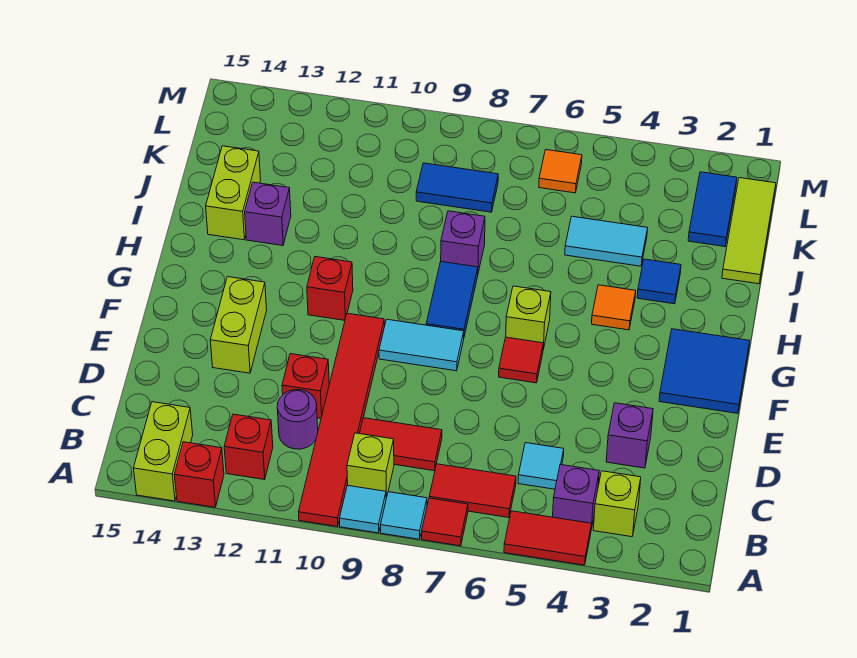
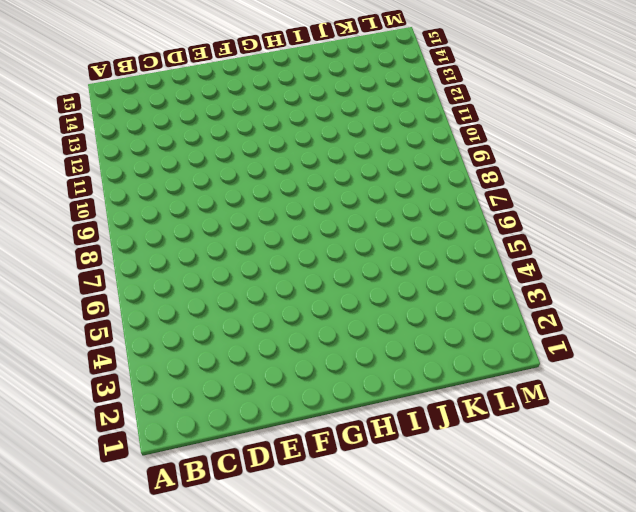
none -> red 1x2 tile [504,511,592,565]
none -> red 1x1 tile [422,498,468,546]
none -> cyan 1x1 tile [381,492,427,539]
none -> cyan 1x1 tile [339,485,386,533]

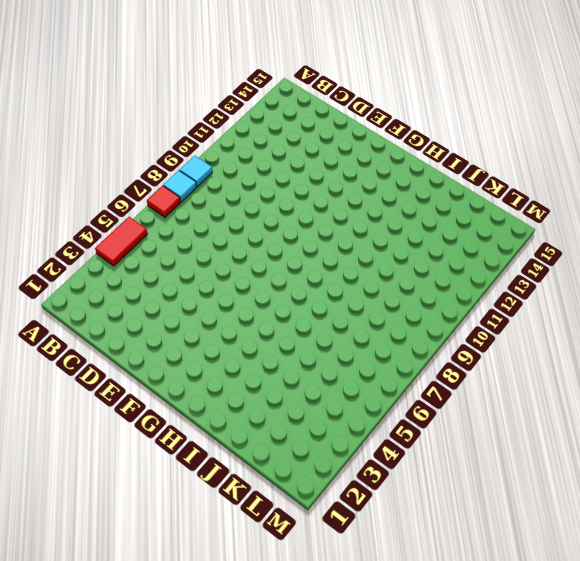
none -> red 1x6 tile [299,313,385,527]
none -> red 1x1 brick [174,442,224,507]
none -> lime 1x2 brick [134,402,193,501]
none -> lime 1x1 brick [593,471,641,537]

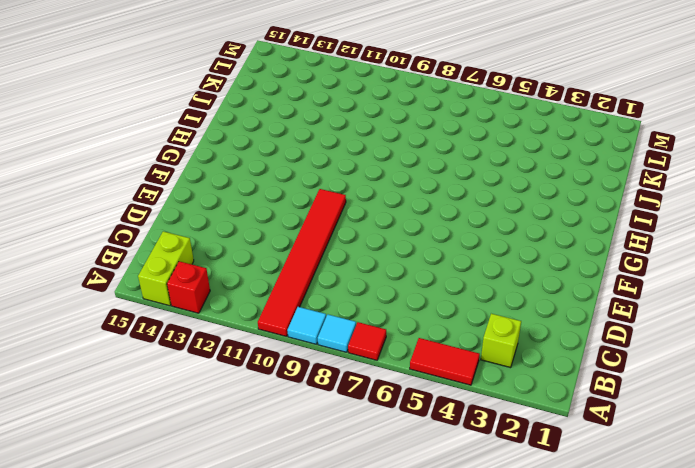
none -> purple 1x1 brick [553,464,599,528]
none -> red 1x2 tile [429,464,516,518]
none -> lime 1x1 brick [347,433,394,498]
none -> red 1x1 brick [224,414,273,480]

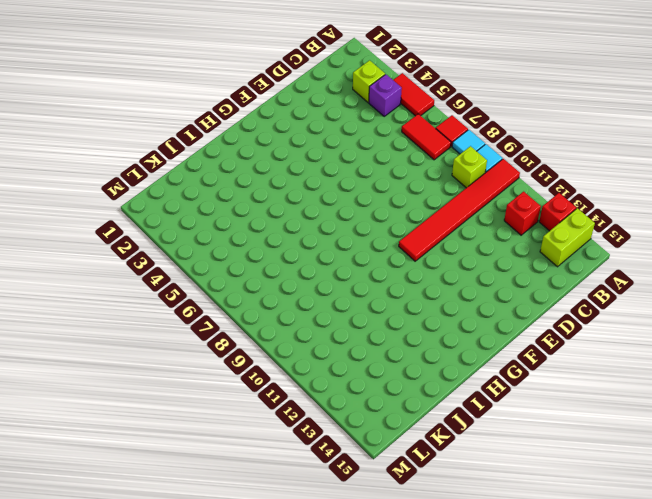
none -> cyan 1x1 tile [518,443,564,489]
none -> red 1x2 tile [359,418,442,471]
none -> purple 1x1 round brick [277,390,318,449]
none -> purple 1x1 brick [606,403,653,468]

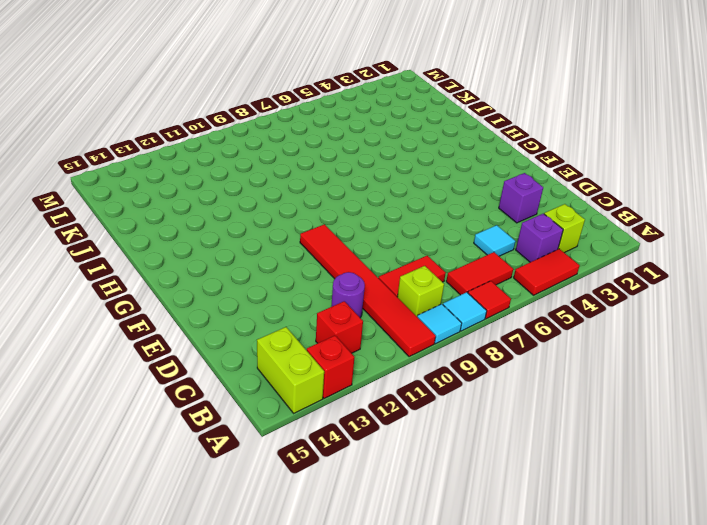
none -> red 1x1 brick [282,354,329,418]
none -> lime 1x2 brick [210,277,267,373]
none -> blue 2x2 tile [659,329,750,413]
none -> red 1x1 tile [499,337,543,383]

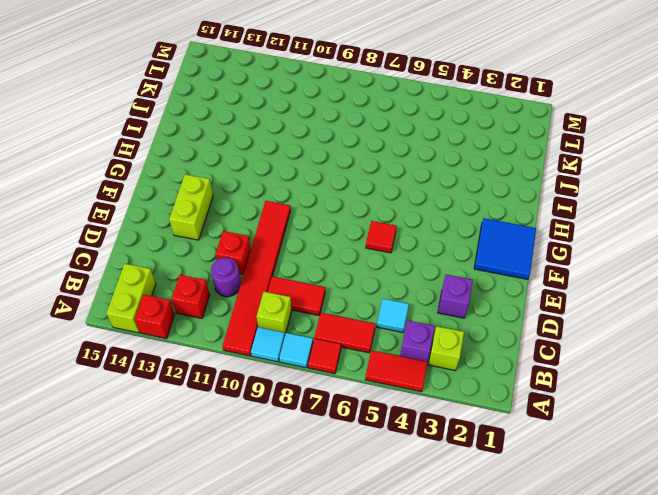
none -> cyan 1x2 tile [379,319,464,371]
none -> lime 1x1 brick [506,286,551,350]
none -> blue 1x2 tile [426,261,478,336]
none -> red 1x1 brick [307,257,353,320]

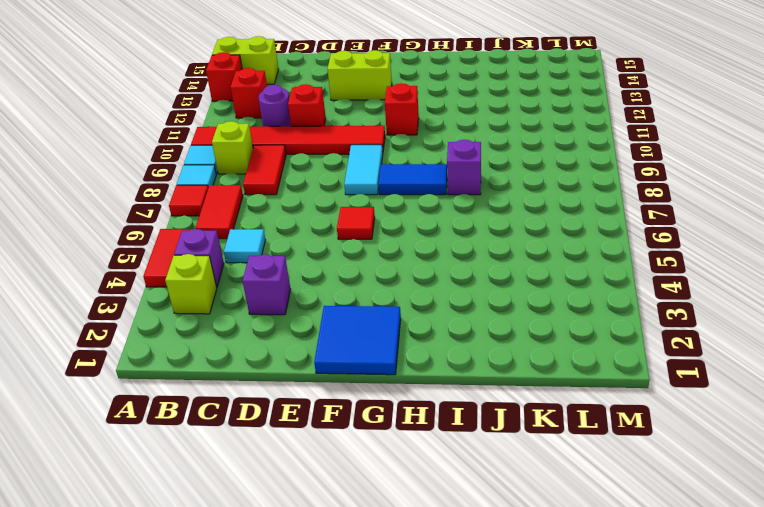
none -> lime 1x1 brick [506,286,551,350]
none -> orange 1x1 tile [592,285,636,330]
none -> blue 1x1 tile [637,259,681,304]
none -> purple 1x1 brick [245,182,291,246]

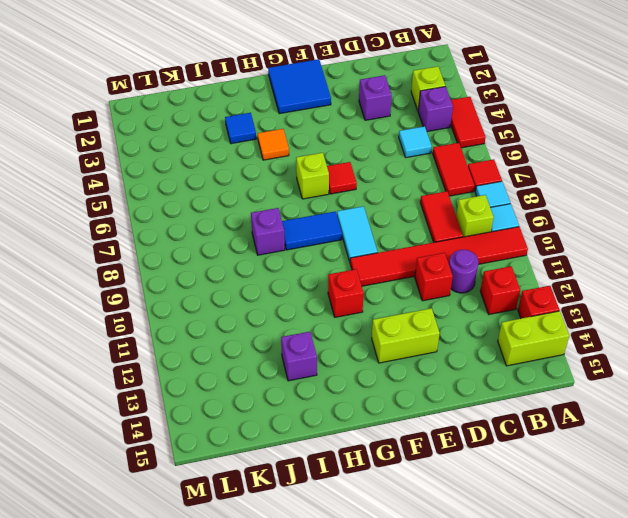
none -> lime 1x2 brick [206,146,261,240]
none -> lime 1x3 tile [722,178,776,284]
none -> cyan 1x2 tile [565,216,648,266]
none -> blue 1x2 tile [688,172,737,247]

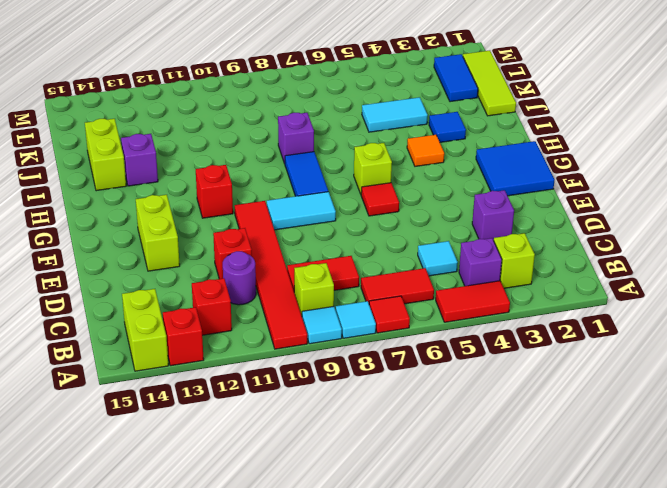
none -> blue 1x2 tile [416,163,498,212]
none -> orange 1x1 tile [539,150,582,193]

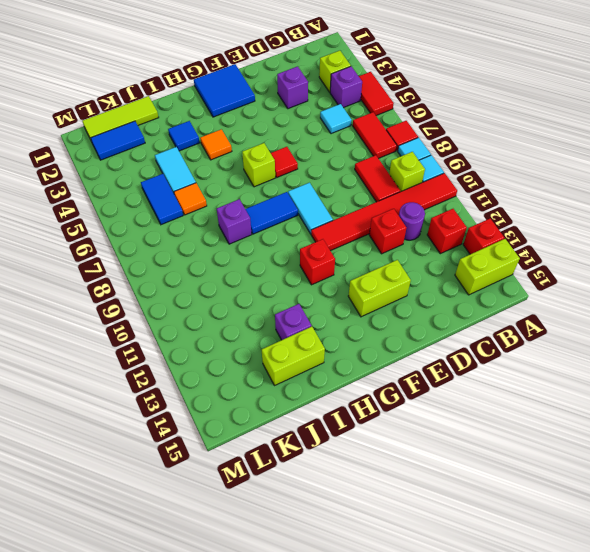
orange 1x1 tile [174,183,207,215] -> orange 1x1 tile moved to [539,150,582,193]
blue 1x2 tile [141,174,183,225] -> blue 1x2 tile moved to [416,163,498,212]

